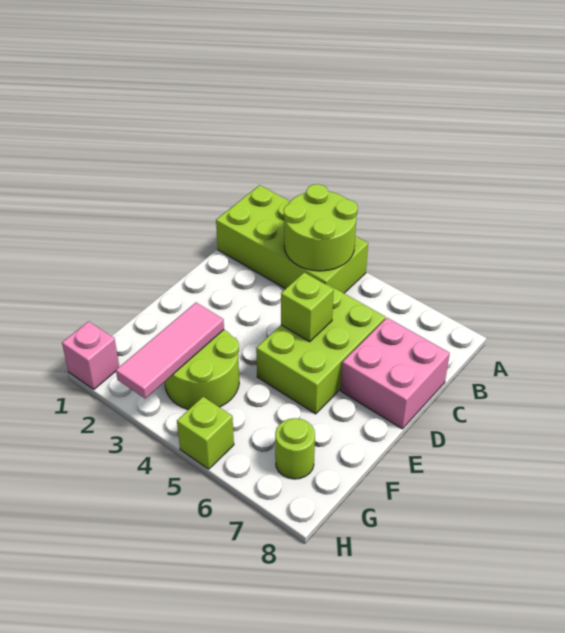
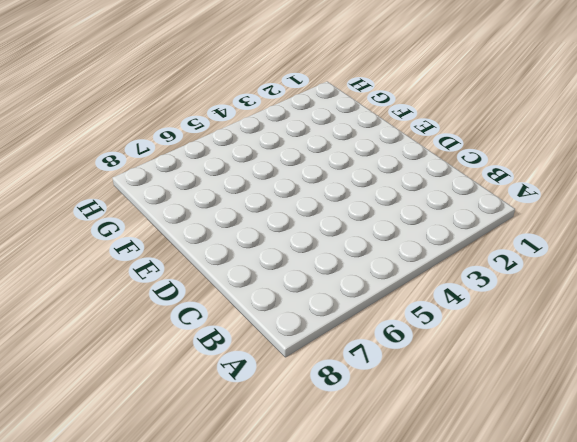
none -> lime 2x4 brick [216,185,368,293]
none -> lime 2x3 brick [256,284,385,414]

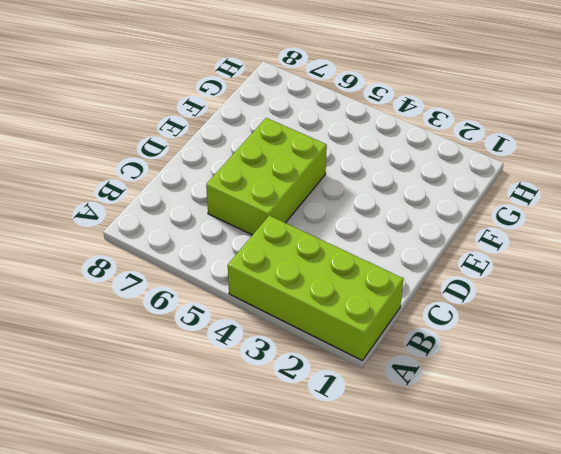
none -> pink 2x2 brick [341,318,450,429]
none -> lime 2x2 round brick [165,330,239,410]

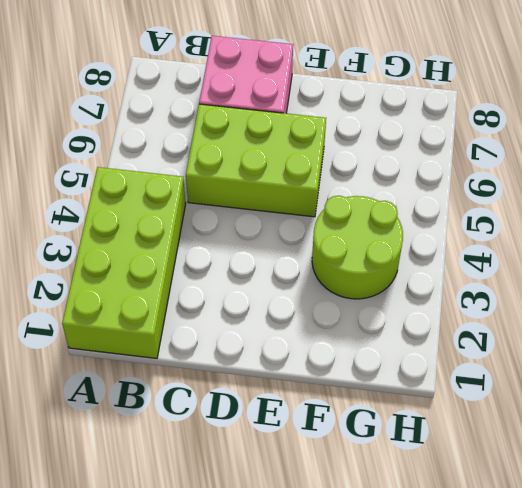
none -> lime 1x1 round brick [275,418,315,479]
none -> pink 1x1 brick [62,321,119,389]

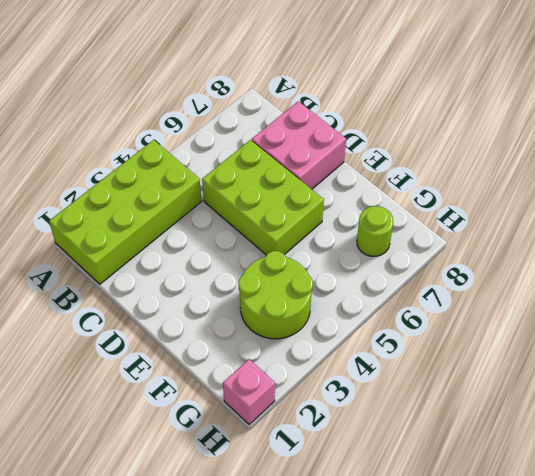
none -> lime 1x1 brick [177,397,234,469]
none -> lime 2x2 round brick [284,184,358,271]

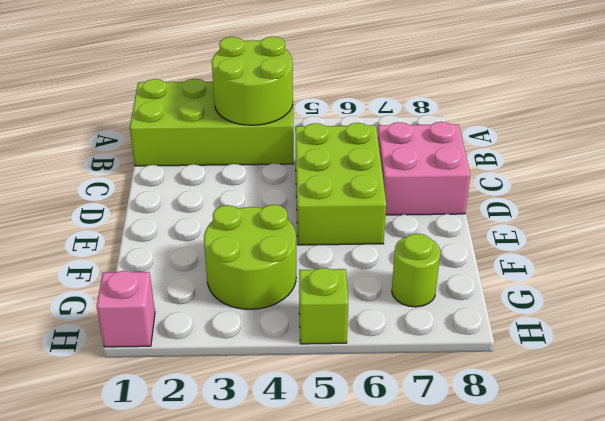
none -> lime 1x1 brick [281,273,334,342]
none -> pink 1x3 tile [116,303,224,399]

